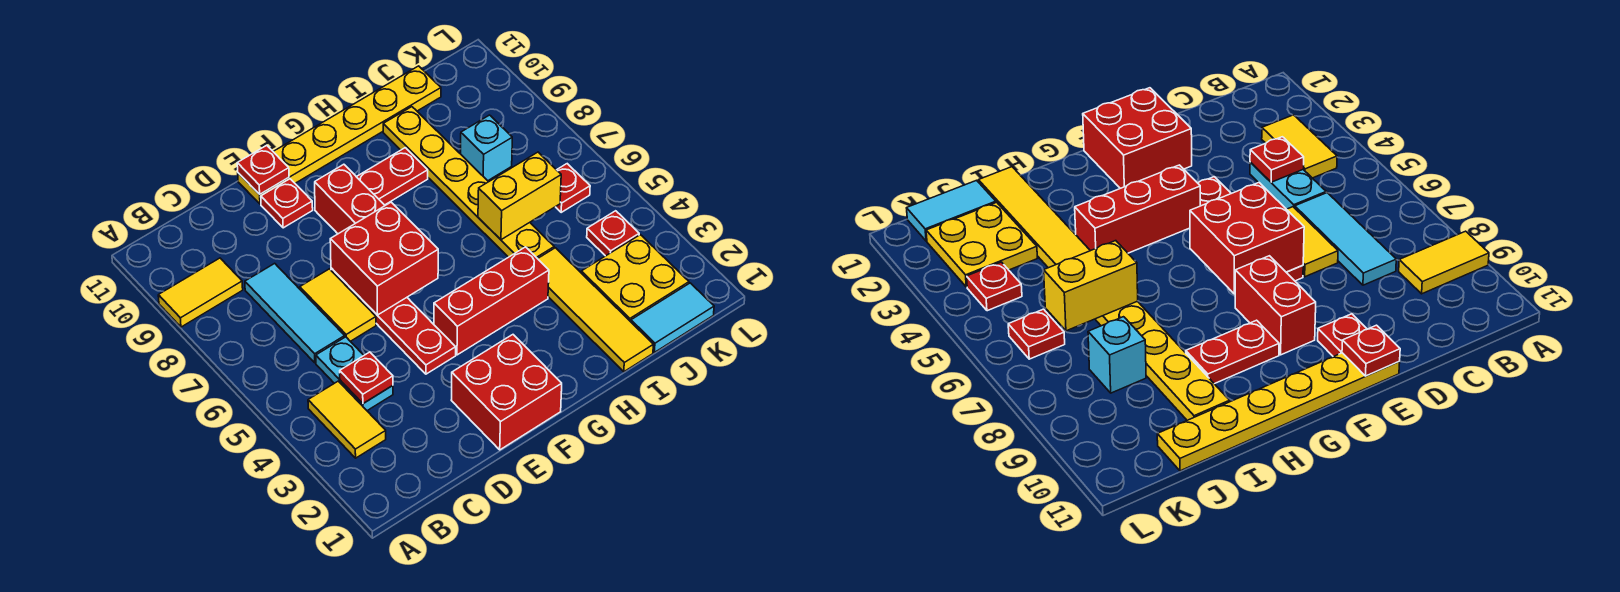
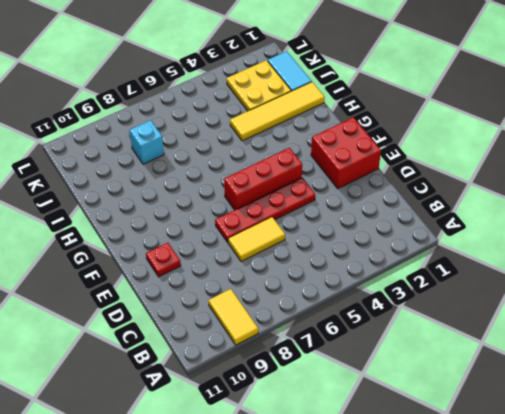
red 1x3 brick [224,148,302,210] -> red 1x3 brick turned to [434,247,549,355]
none -> yellow 1x2 tile [308,381,386,458]
none -> cyan 1x2 plate [316,337,393,411]
none -> cyan 1x3 tile [245,263,345,363]

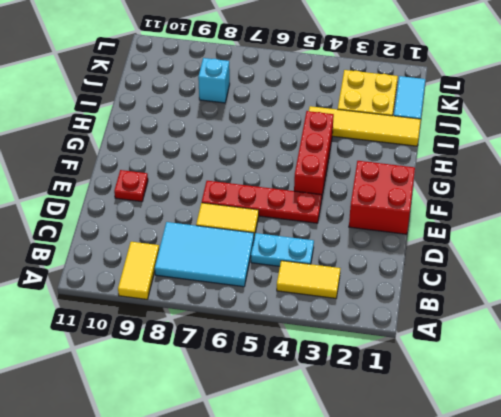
cyan 2x3 tile [155,222,254,287] -> cyan 1x3 tile [245,263,345,363]
none -> yellow 1x6 plate [238,66,441,204]
none -> red 1x2 brick [315,164,385,234]
none -> red 1x2 plate [357,148,428,205]

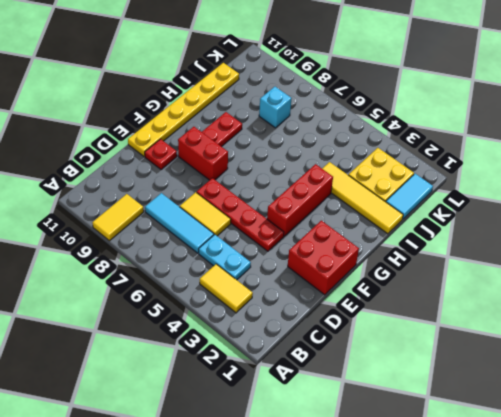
none -> yellow 1x6 plate [383,107,554,259]
none -> red 1x1 plate [587,211,639,256]
none -> red 1x1 plate [556,164,590,212]

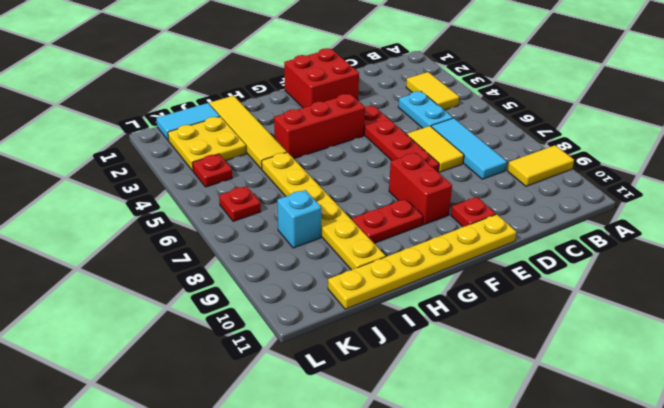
none -> red 1x1 plate [340,352,393,404]
none -> red 2x2 brick [330,202,438,315]
none -> red 1x1 plate [237,145,289,194]

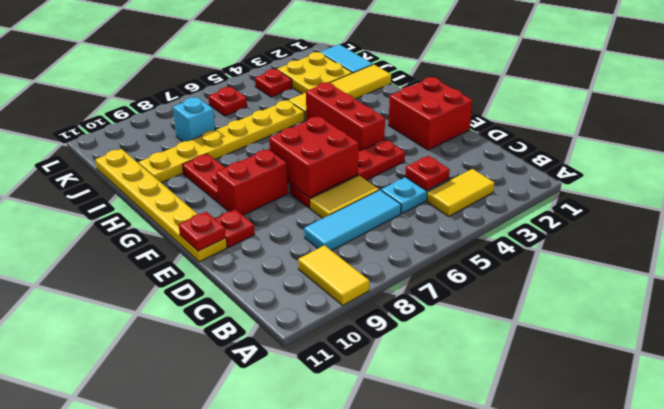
none -> yellow 1x2 brick [478,152,561,240]

